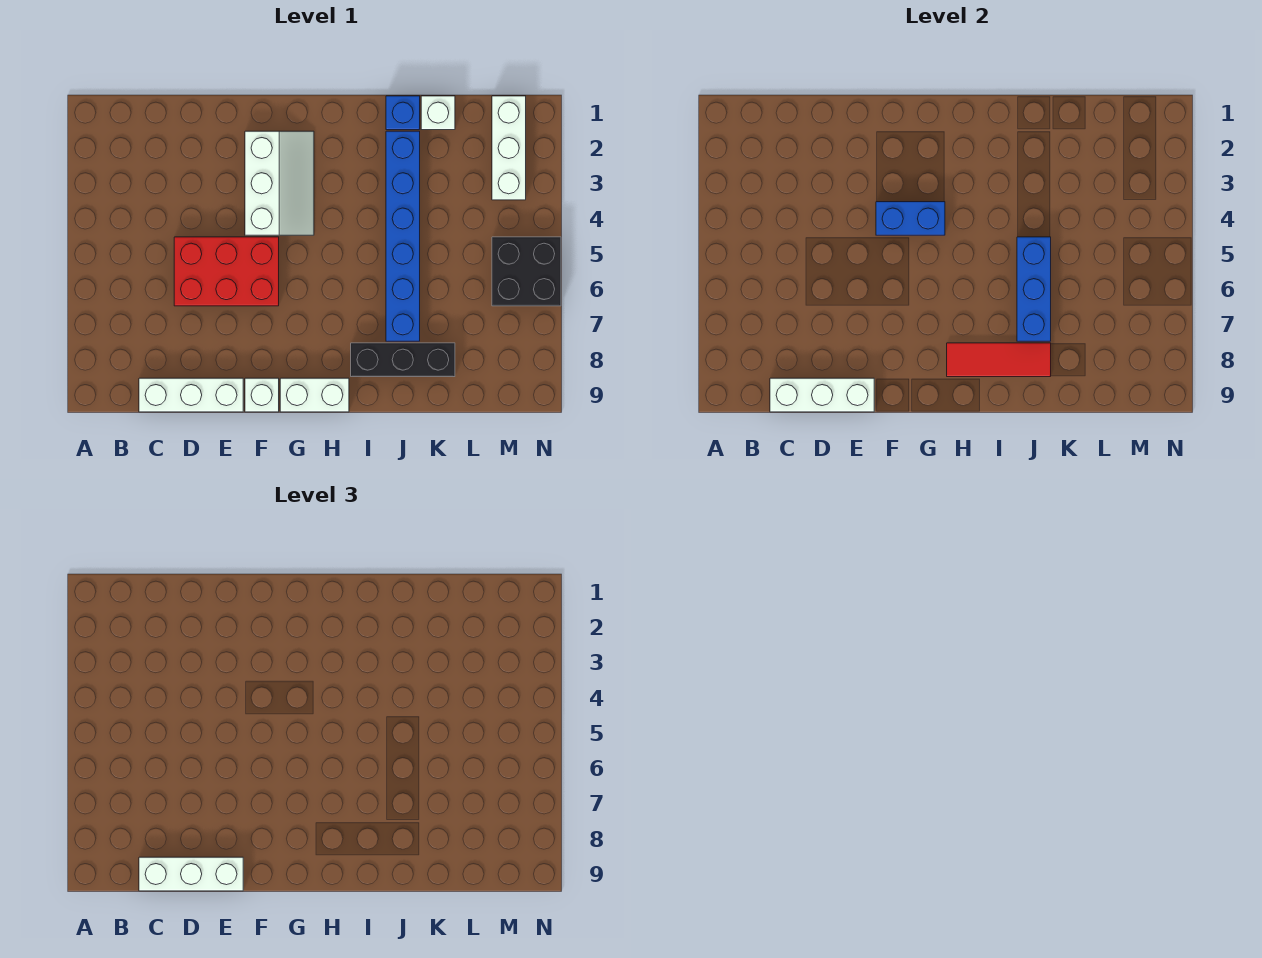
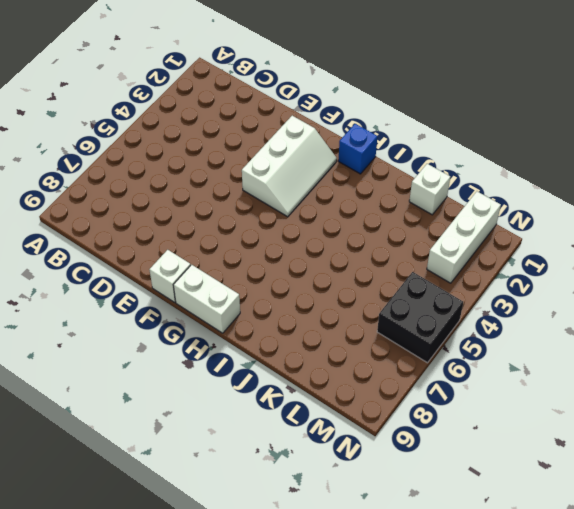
blue 1x1 brick [338,124,377,174] -> blue 1x1 brick moved to [386,96,420,130]
none -> white 1x3 brick [139,378,243,412]
none -> red 2x3 brick [174,237,279,306]
none -> black 1x3 brick [351,343,455,377]

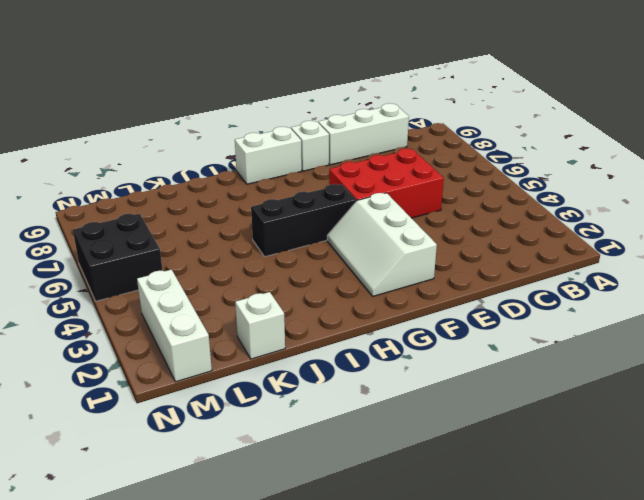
black 1x3 brick [251,184,356,257] -> black 1x3 brick moved to [351,343,455,377]
none -> blue 1x1 brick [386,96,420,130]
none -> blue 1x6 brick [386,131,420,341]
none -> white 1x3 brick [770,378,874,412]

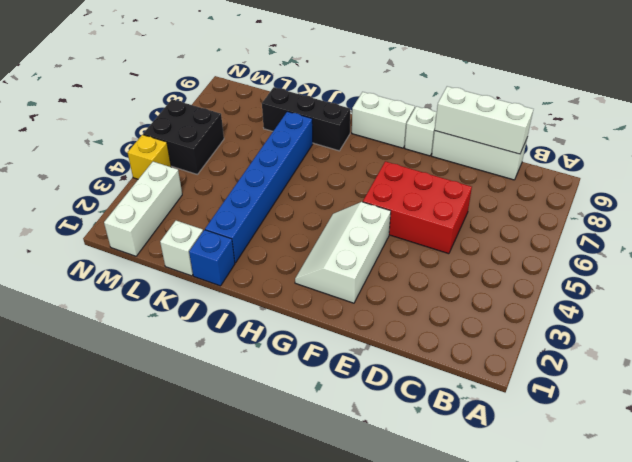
yellow 1x1 brick [128,135,171,179] -> none
none -> blue 1x2 brick [876,202,945,235]
none -> red 1x3 tile [947,343,1051,377]
none -> blue 1x3 brick [1017,237,1051,341]

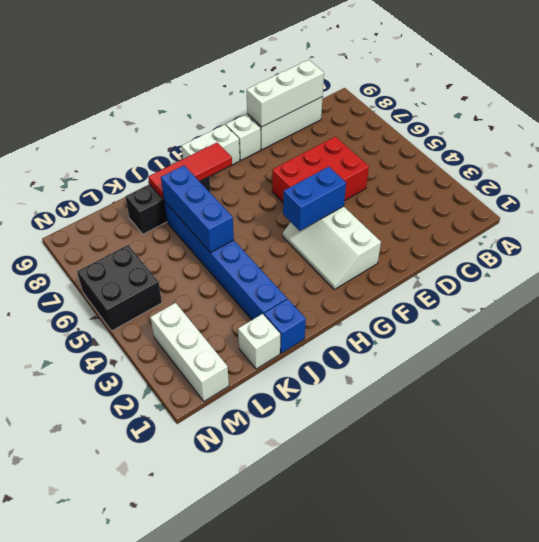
none -> white 1x3 brick [139,857,243,891]

